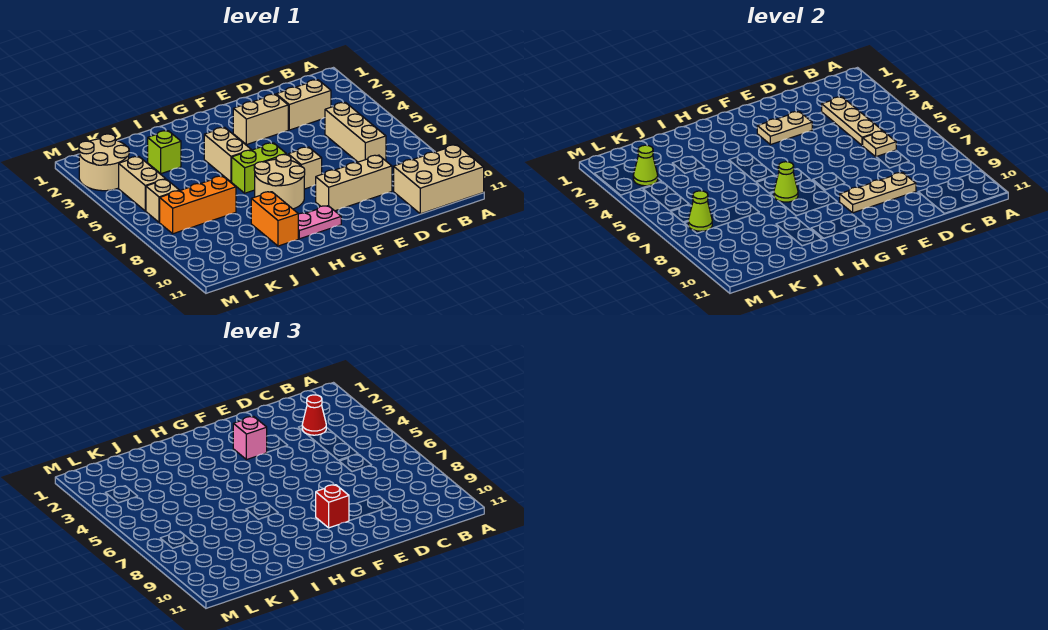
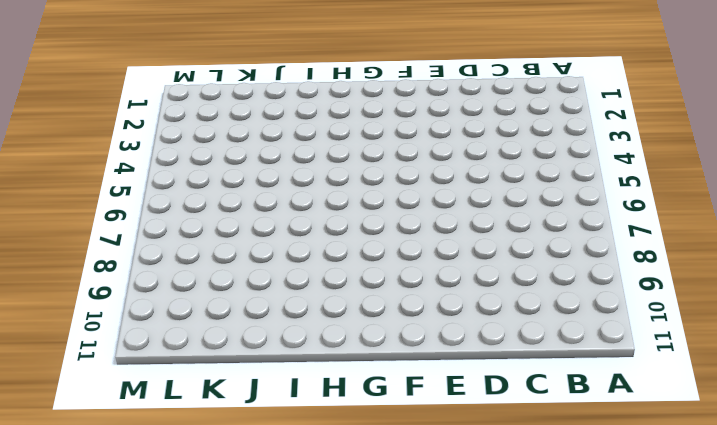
none -> tan 2x3 brick [394,145,484,214]
none -> tan 1x2 brick [276,80,331,130]
none -> tan 1x3 brick [325,102,386,162]

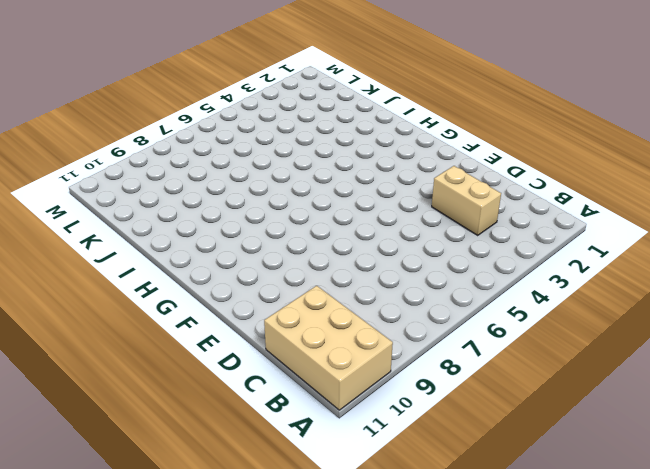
none -> tan 1x3 brick [325,102,386,162]
none -> tan 1x3 brick [316,155,392,211]
none -> tan 1x2 brick [233,94,288,145]

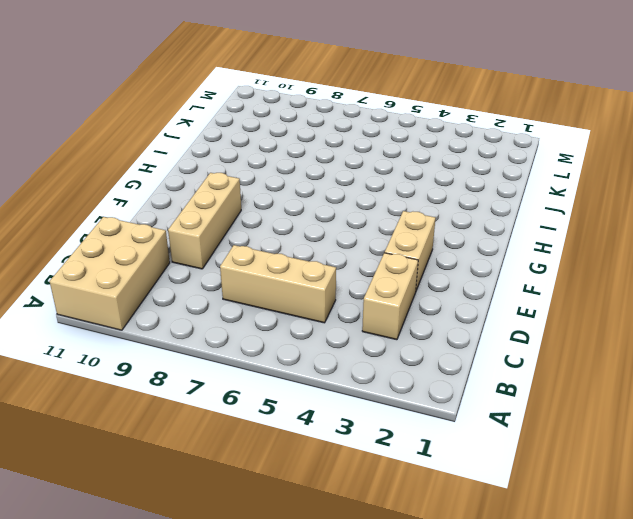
none -> tan 1x1 brick [288,147,322,189]
none -> lime 1x2 brick [232,143,286,193]
none -> tan 2x2 round brick [254,154,305,209]

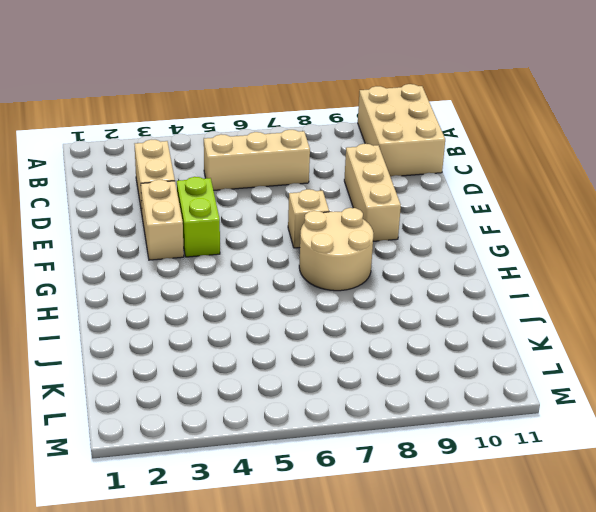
lime 1x2 brick [177,177,220,257] -> lime 1x2 brick moved to [232,143,286,193]
none -> pink 1x2 plate [298,206,341,239]
none -> tan 1x2 brick [204,127,251,182]
none -> orange 1x2 brick [251,192,298,246]

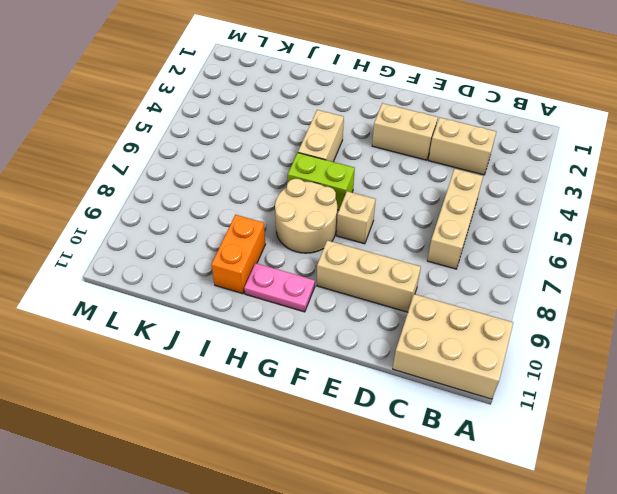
none -> lime 1x1 brick [148,131,181,174]
none -> orange 1x3 brick [160,176,236,234]
none -> tan 2x2 round brick [79,134,129,191]

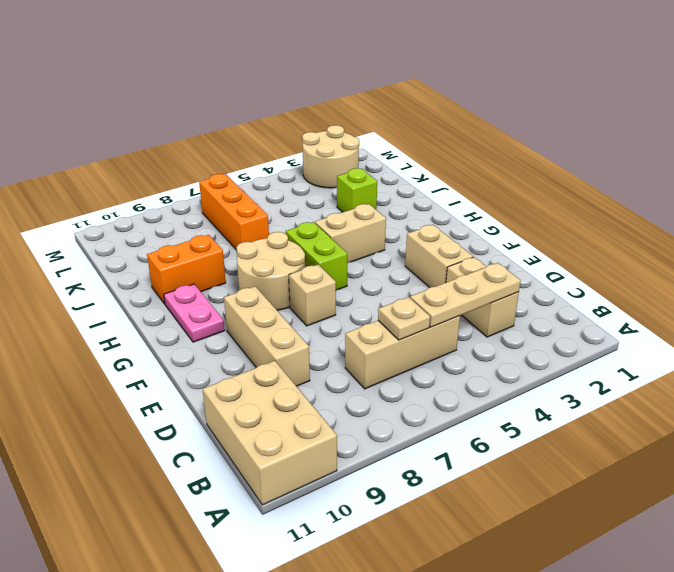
none -> tan 1x2 brick [119,157,165,211]
none -> tan 1x1 brick [146,179,179,222]
none -> tan 1x3 plate [840,172,916,213]

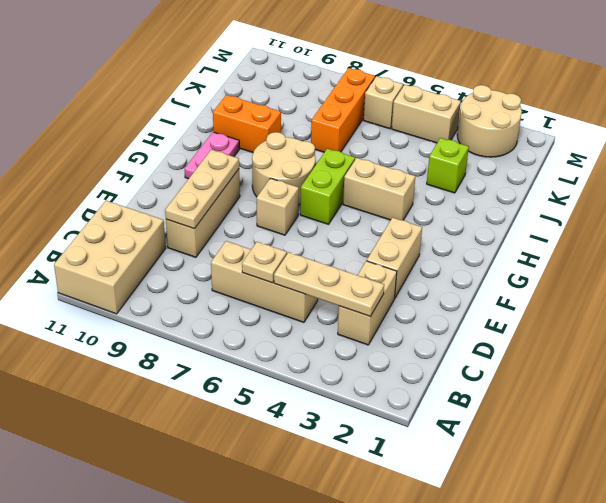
none -> tan 1x2 plate [757,112,812,145]
none -> lime 1x1 cone [774,162,798,202]
none -> lime 1x1 cone [633,145,658,186]

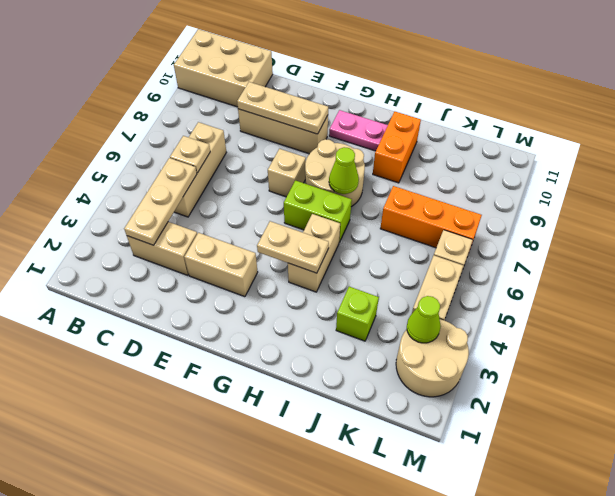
tan 1x2 plate [257,221,329,273] -> tan 1x2 plate moved to [757,112,812,145]
none -> lime 1x1 cone [688,191,712,231]
none -> red 1x1 cone [302,395,326,435]
none -> pink 1x1 brick [233,416,267,460]

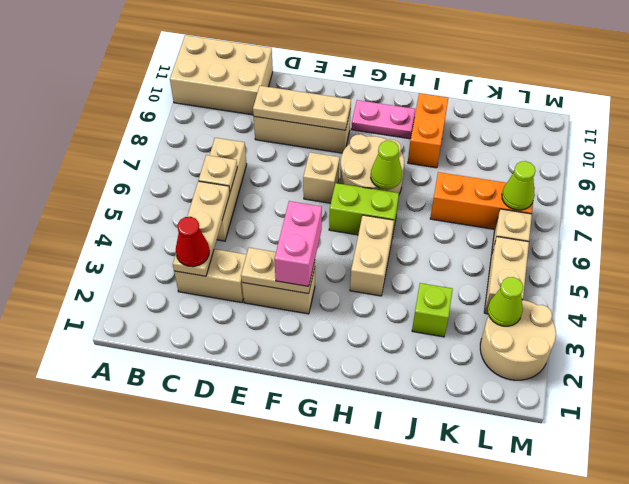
pink 1x2 brick [274,201,322,286] -> pink 1x1 brick [233,416,267,460]
none -> red 1x1 brick [316,485,349,528]

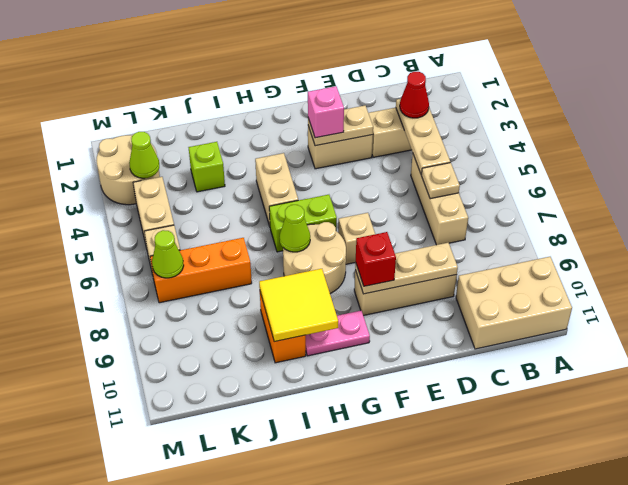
yellow 2x2 tile [259,269,338,342] -> none

